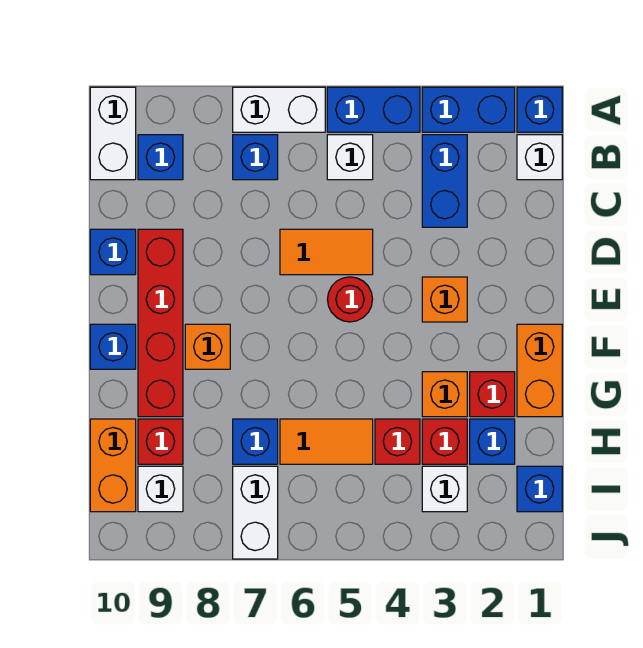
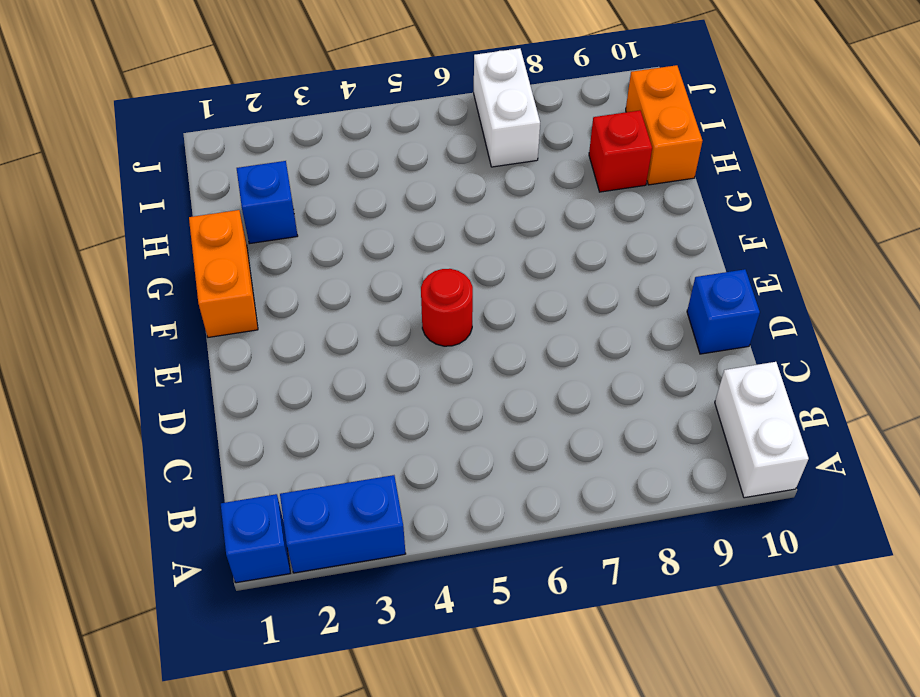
none -> blue 1x2 brick [327,87,420,132]
none -> white 1x2 brick [233,87,325,132]
none -> white 1x1 brick [517,135,562,180]
none -> blue 1x2 brick [422,135,467,227]

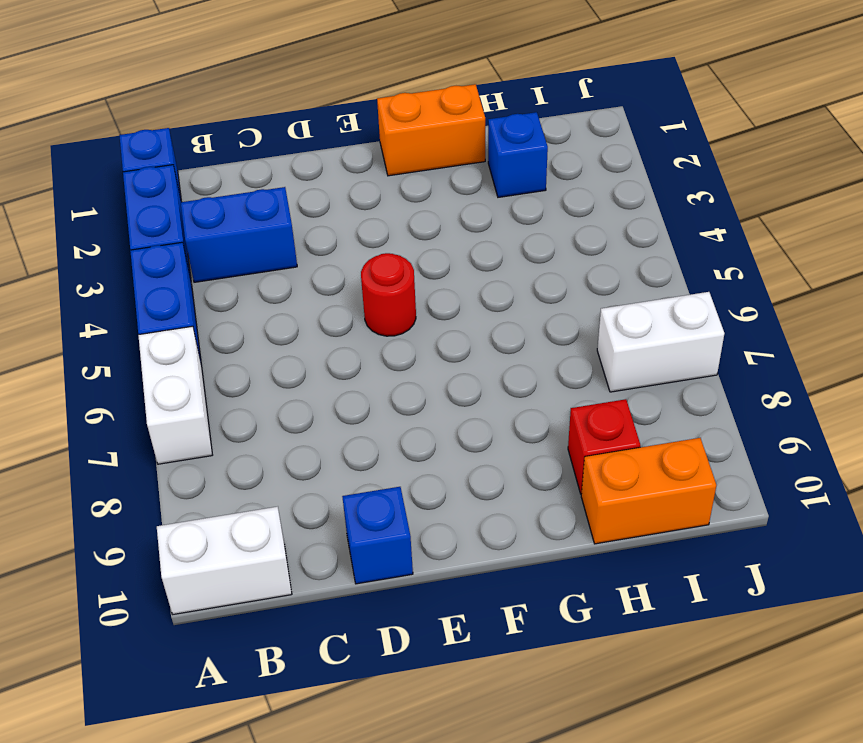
none -> white 1x1 brick [517,135,562,180]
none -> white 1x1 brick [327,135,373,180]
none -> blue 1x1 brick [233,135,278,180]
none -> blue 1x1 brick [138,135,183,180]

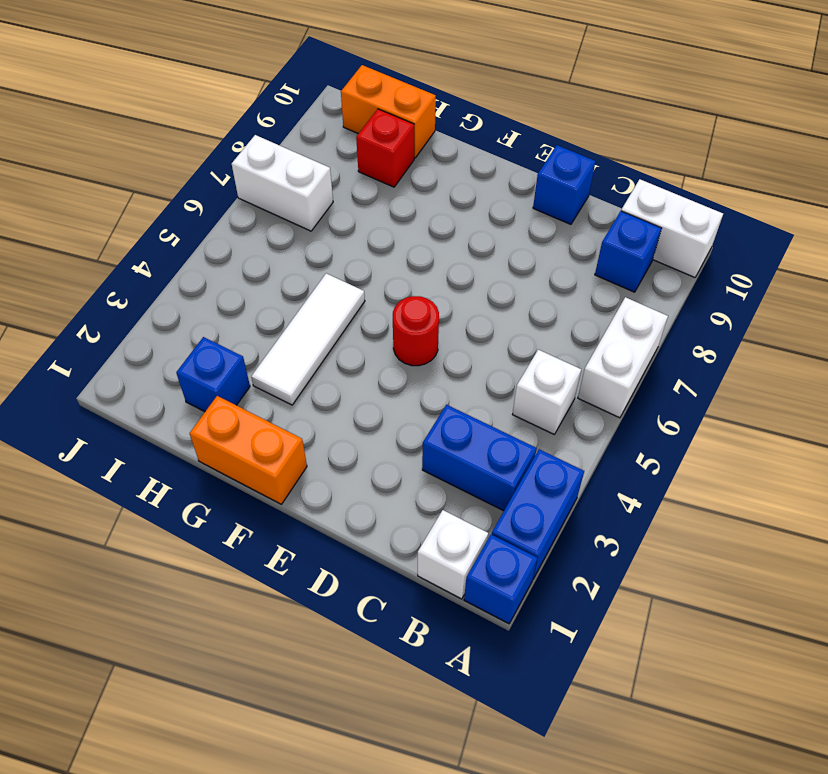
white 1x3 tile [251,273,365,405] -> orange 1x1 brick [422,372,467,417]
none -> blue 1x2 brick [327,87,420,132]
none -> blue 1x1 brick [233,135,278,180]
none -> orange 1x2 tile [280,229,373,275]
none -> red 1x4 brick [138,229,183,417]

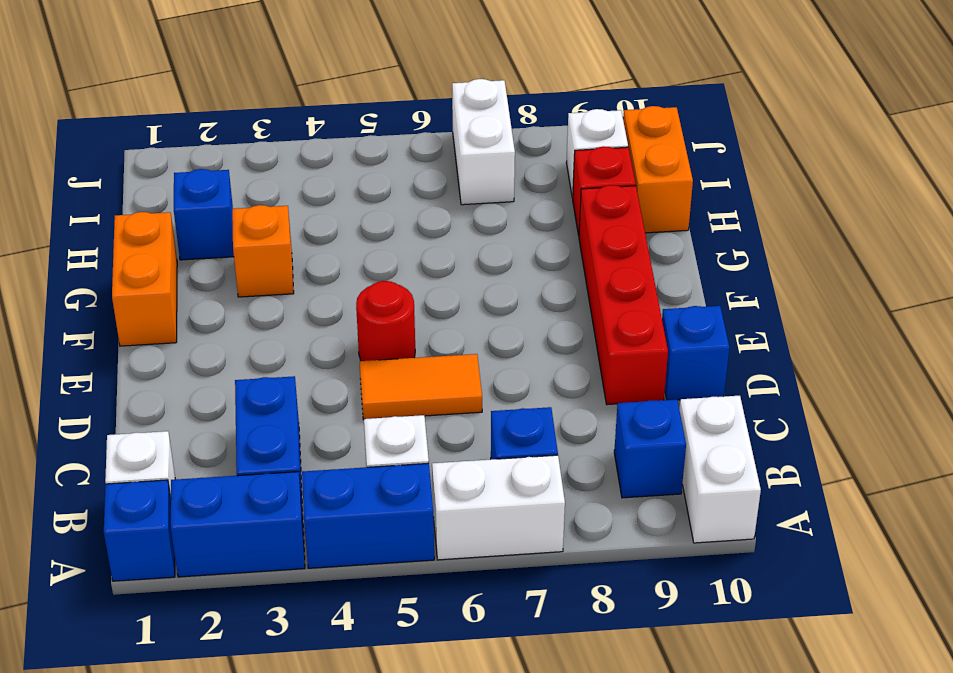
none -> orange 1x1 brick [422,277,467,322]
none -> orange 1x1 brick [185,324,230,369]
none -> blue 1x1 brick [90,324,136,369]
none -> red 1x1 brick [470,372,515,417]

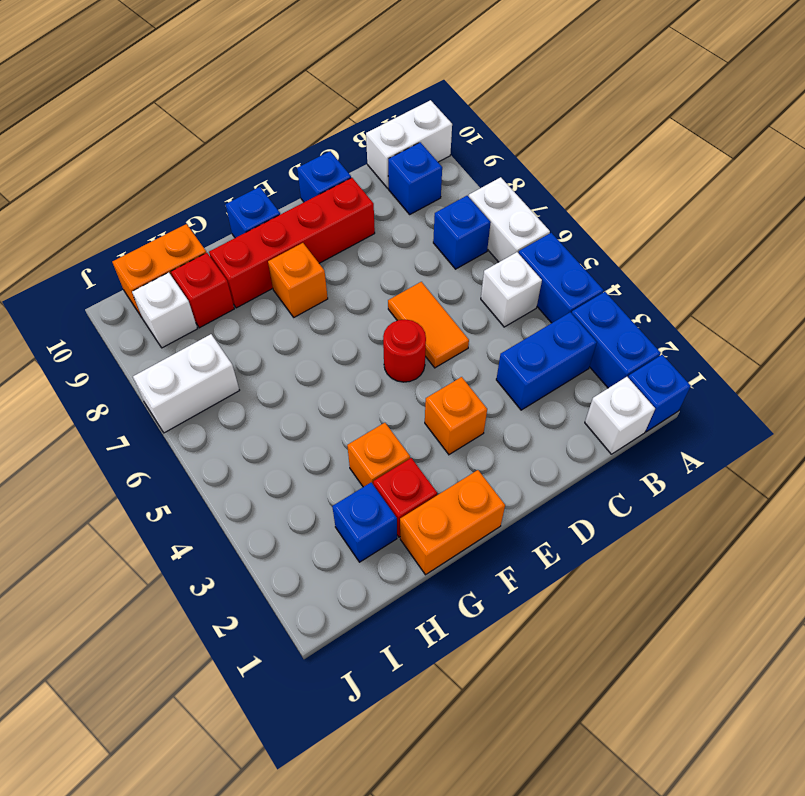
none -> red 1x1 brick [422,419,467,464]
none -> red 1x1 brick [375,419,420,464]
none -> orange 1x2 tile [280,419,373,464]
none -> blue 1x1 brick [233,419,278,464]

